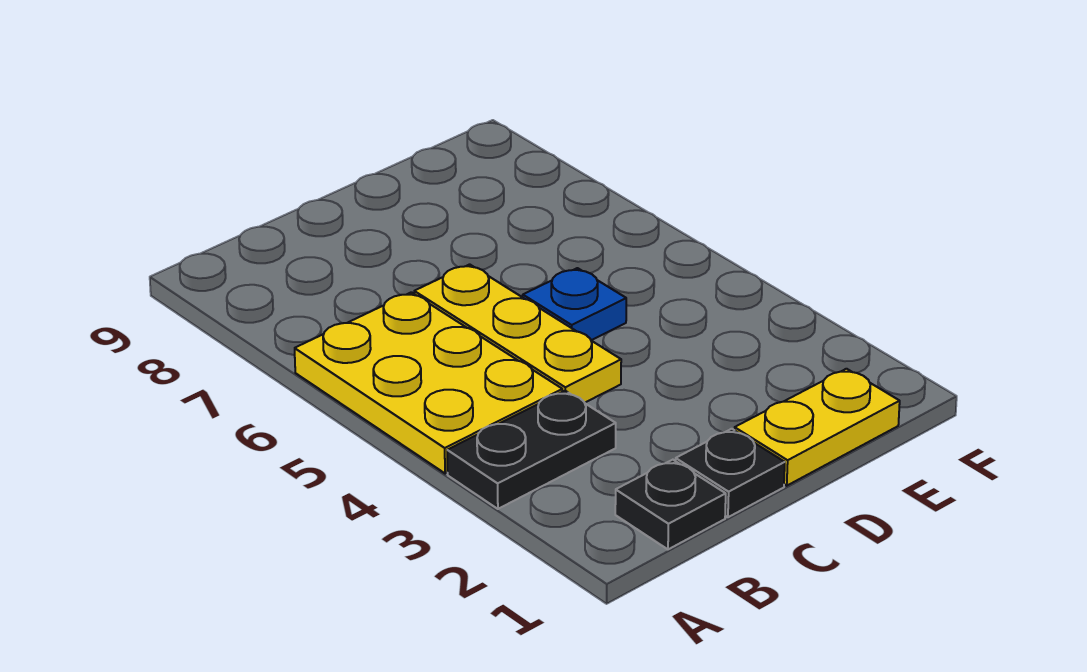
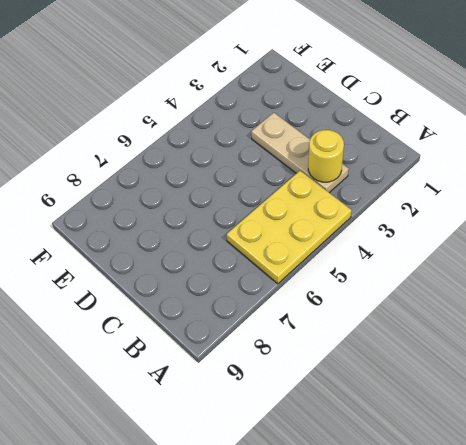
tan 1x3 plate [251,113,348,193] -> black 1x2 plate [447,391,616,509]
yellow 1x1 round brick [308,130,344,182] -> none
none -> black 1x1 plate [615,460,726,549]
none -> black 1x1 plate [676,429,785,517]

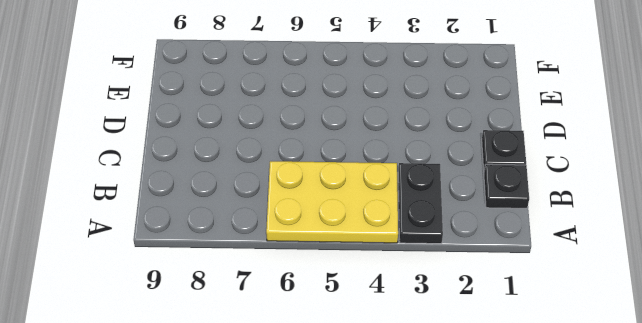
none -> yellow 1x3 plate [414,264,621,403]
none -> yellow 1x2 plate [735,369,900,486]

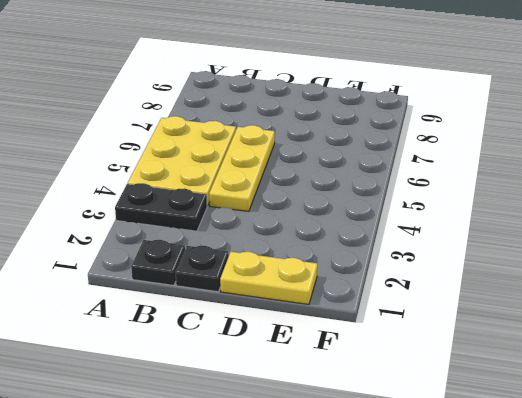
none -> blue 1x1 plate [523,268,626,340]

